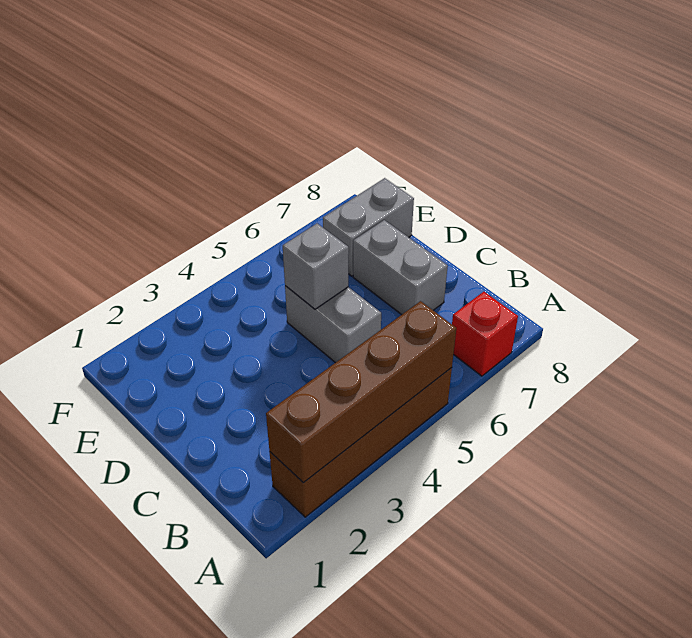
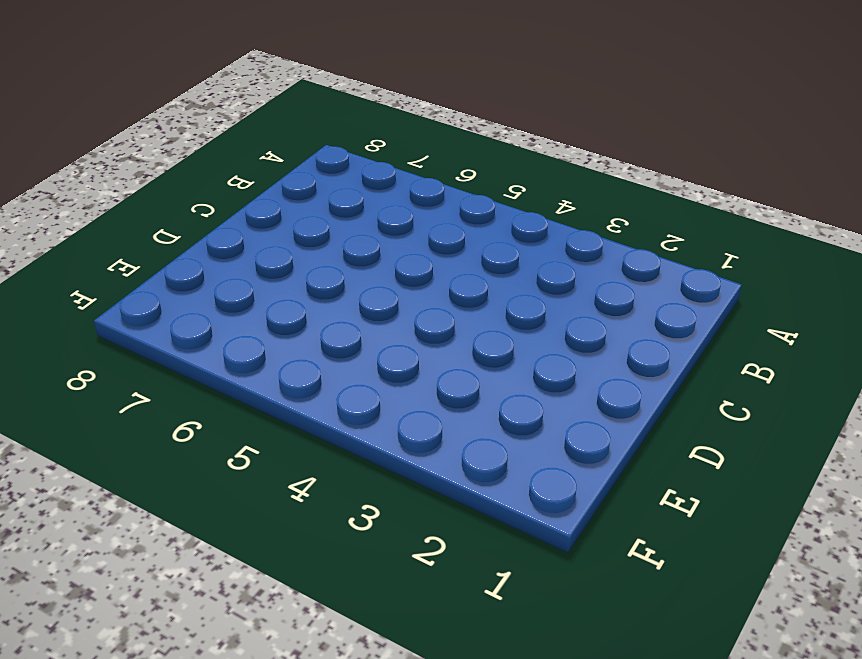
none -> brown 1x4 brick [270,368,452,517]
none -> red 1x1 brick [452,292,518,376]

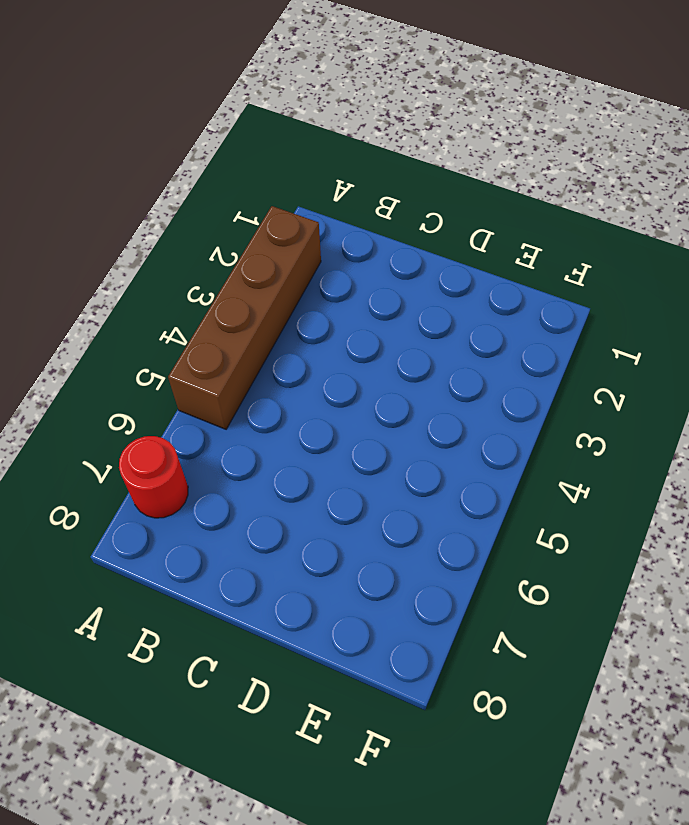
red 1x1 round brick [119,436,188,518] -> red 1x1 brick [452,292,518,376]
none -> grey 1x2 brick [285,286,381,363]
none -> grey 1x2 brick [353,220,448,315]

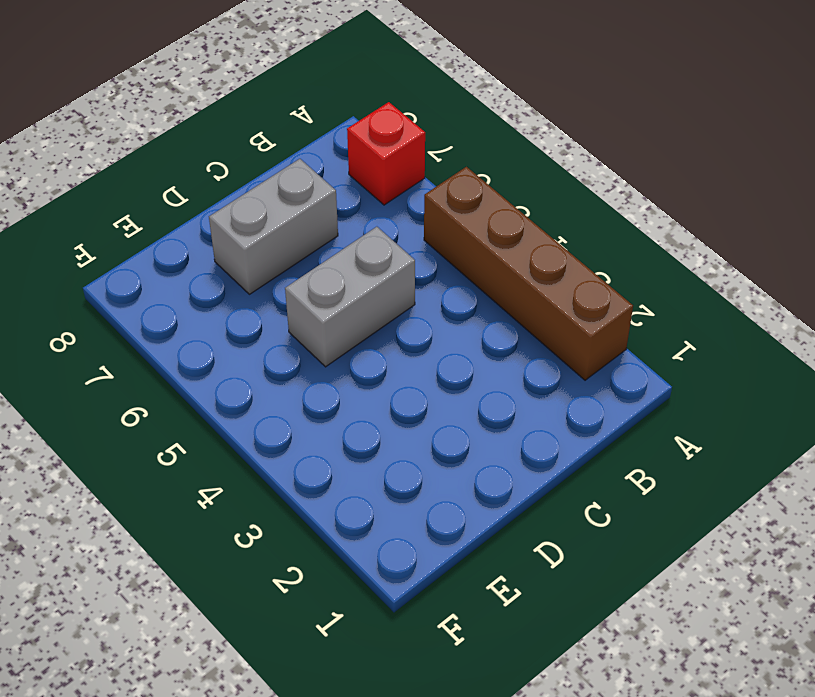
none -> grey 1x2 brick [323,178,414,276]
none -> brown 1x4 brick [266,301,456,483]

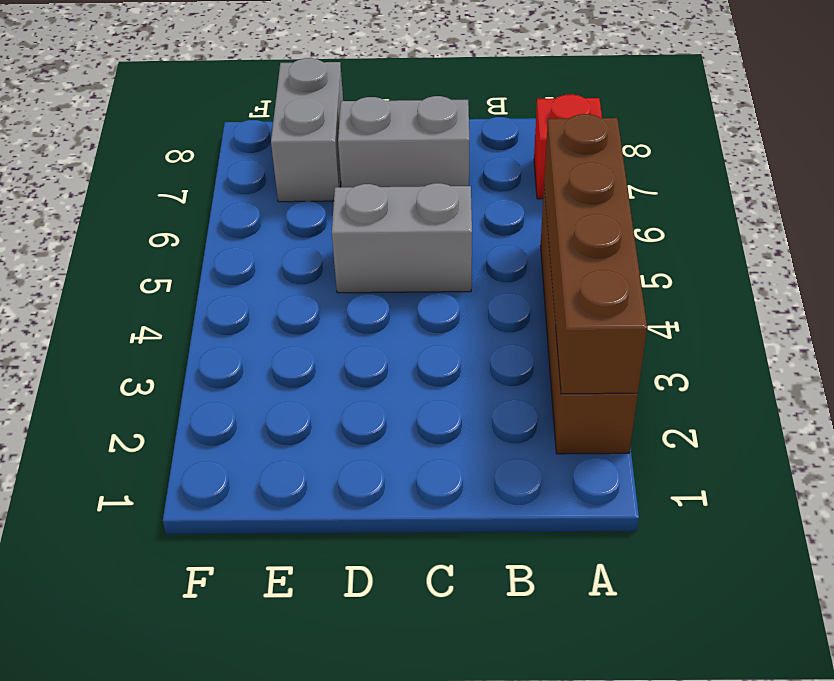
none -> grey 1x1 brick [283,224,349,309]

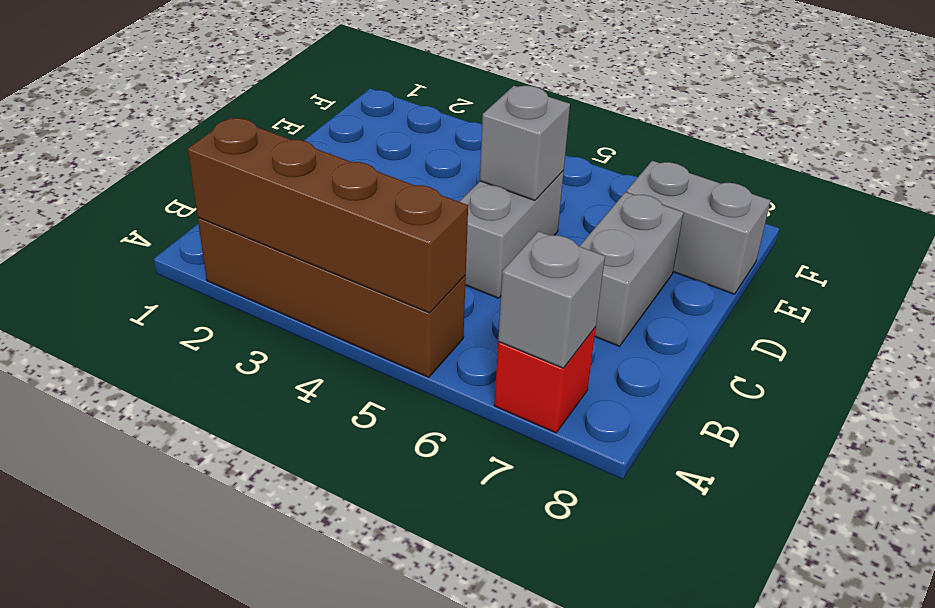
grey 1x1 brick [498,231,605,368] -> none

